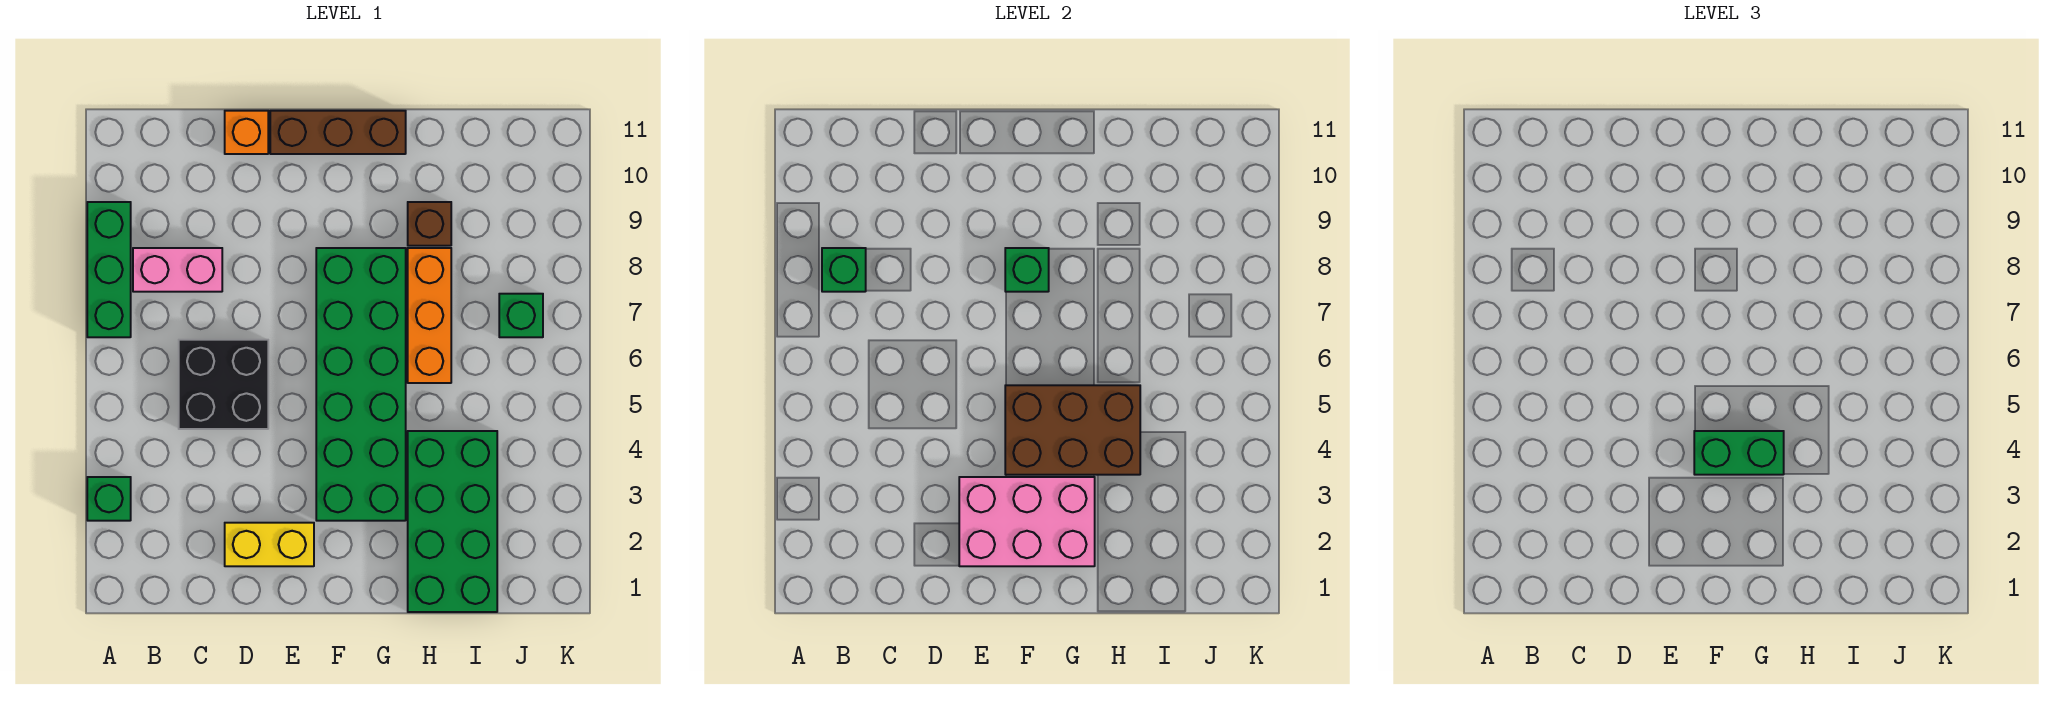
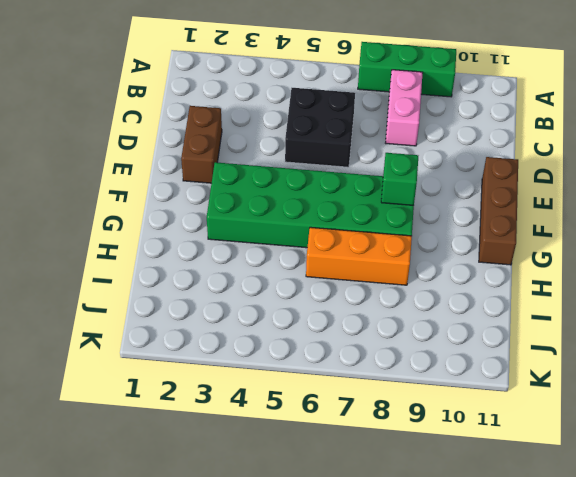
brown 1x2 brick [181,106,222,183] -> yellow 1x2 brick [225,523,314,566]
none -> green 1x1 brick [87,477,131,521]
none -> orange 1x1 brick [225,111,268,154]
none -> green 2x4 brick [408,431,497,612]

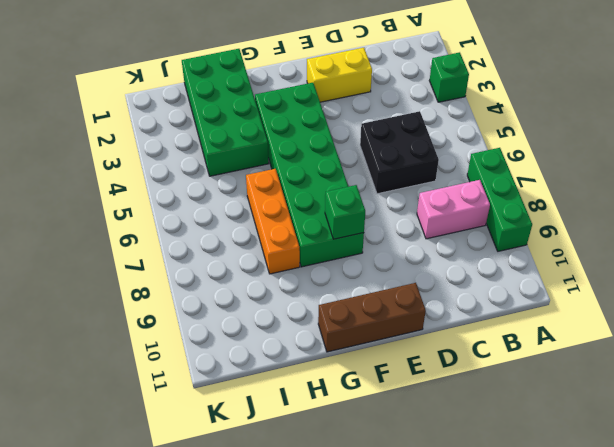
none -> orange 1x1 brick [225,111,268,154]
none -> brown 1x1 brick [408,202,451,246]
none -> green 1x1 brick [499,294,543,337]

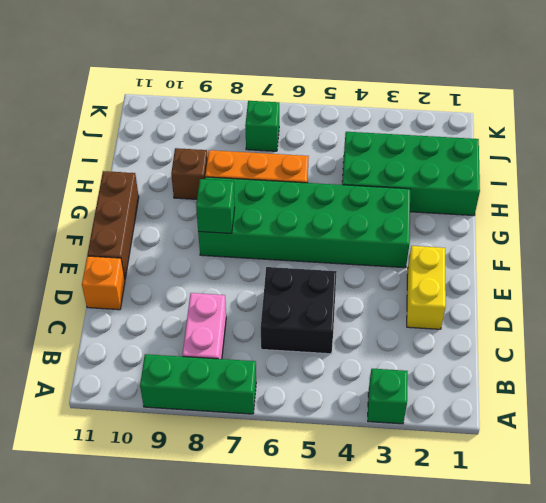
none -> green 1x1 brick [822,248,866,292]
none -> pink 2x3 brick [959,477,1095,566]
none -> brown 2x3 brick [1005,385,1140,475]

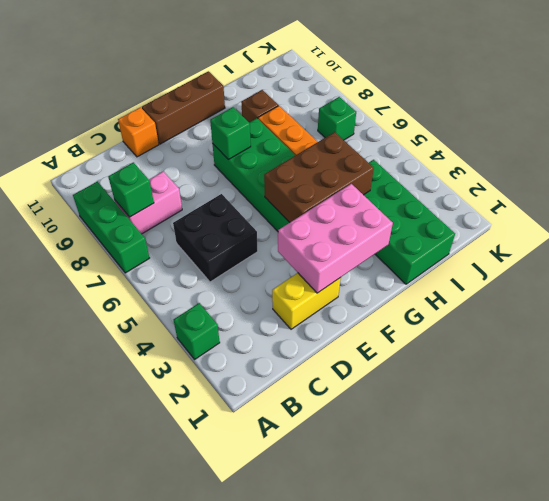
none -> green 1x2 brick [1694,431,1784,475]

